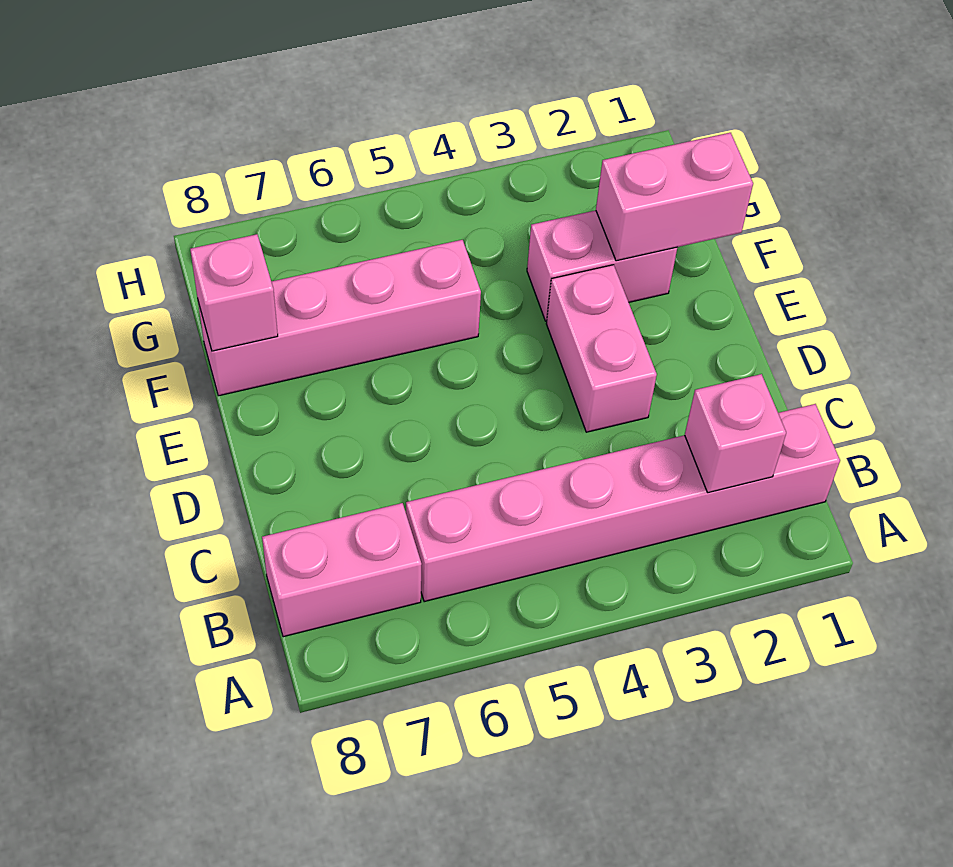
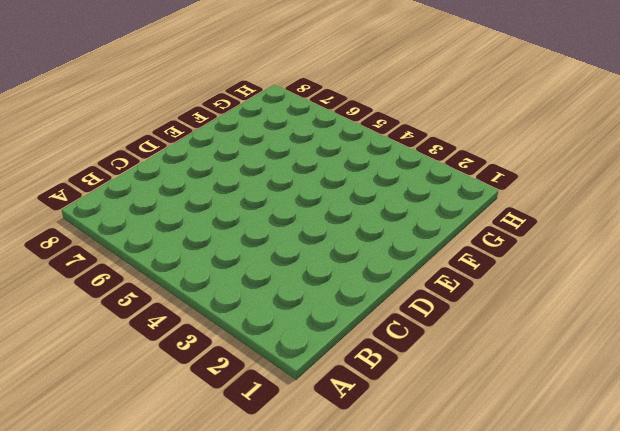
none -> pink 1x6 brick [406,404,840,602]
none -> pink 1x2 brick [262,503,422,637]

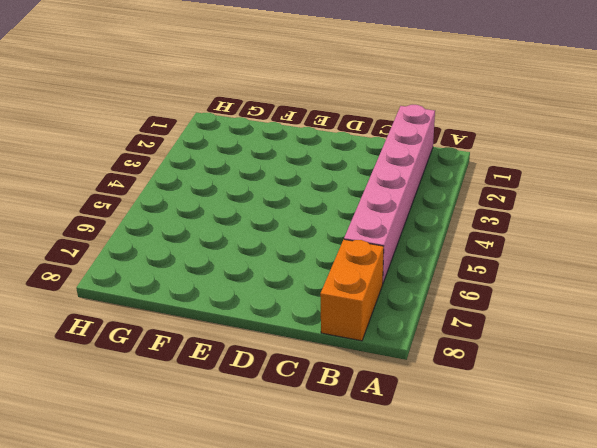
orange 1x2 brick [320,239,384,341] -> pink 1x2 brick [262,503,422,637]
none -> pink 1x2 brick [546,265,657,432]
none -> pink 1x2 brick [527,210,677,321]

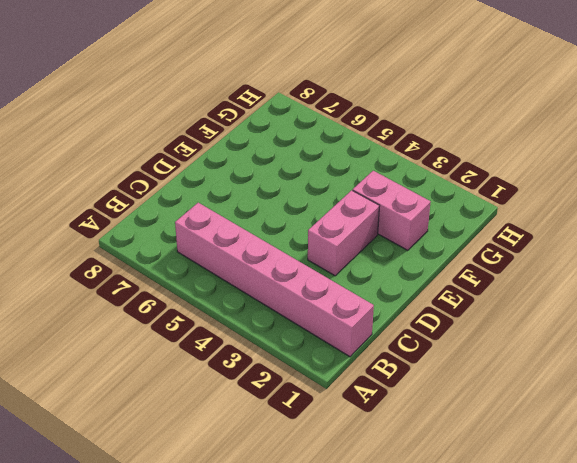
none -> pink 1x2 brick [262,503,422,637]
none -> pink 1x4 brick [198,240,481,396]

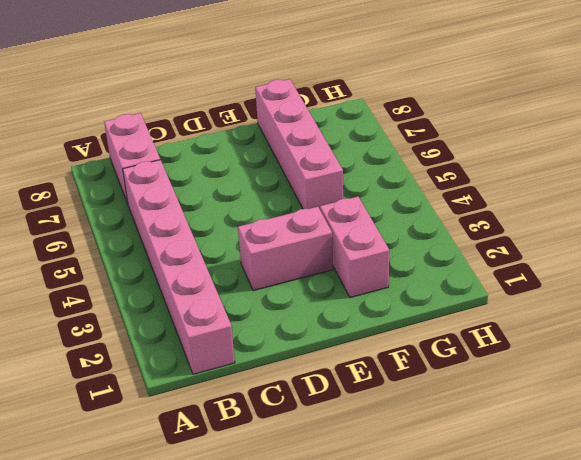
none -> pink 1x1 brick [685,374,786,493]
none -> pink 1x2 brick [596,133,753,261]

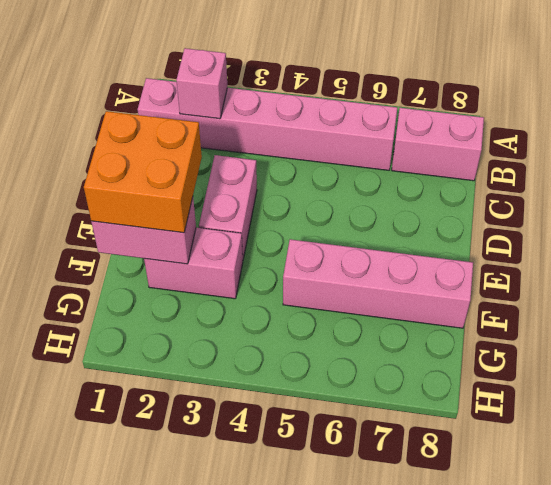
orange 2x2 brick [84,111,202,233] -> none
none -> pink 1x1 brick [190,234,278,351]

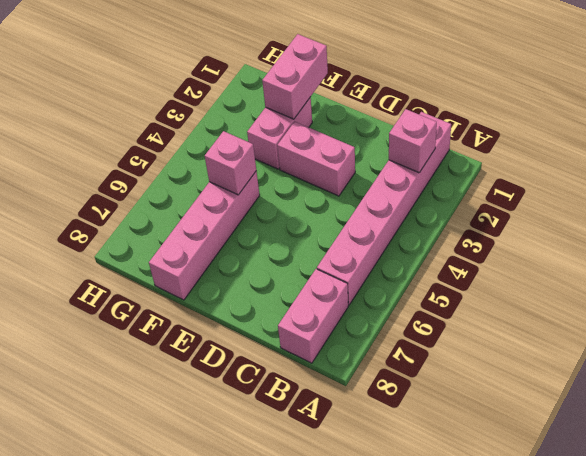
pink 1x1 brick [205,131,256,195] -> pink 1x1 brick moved to [190,234,278,351]

